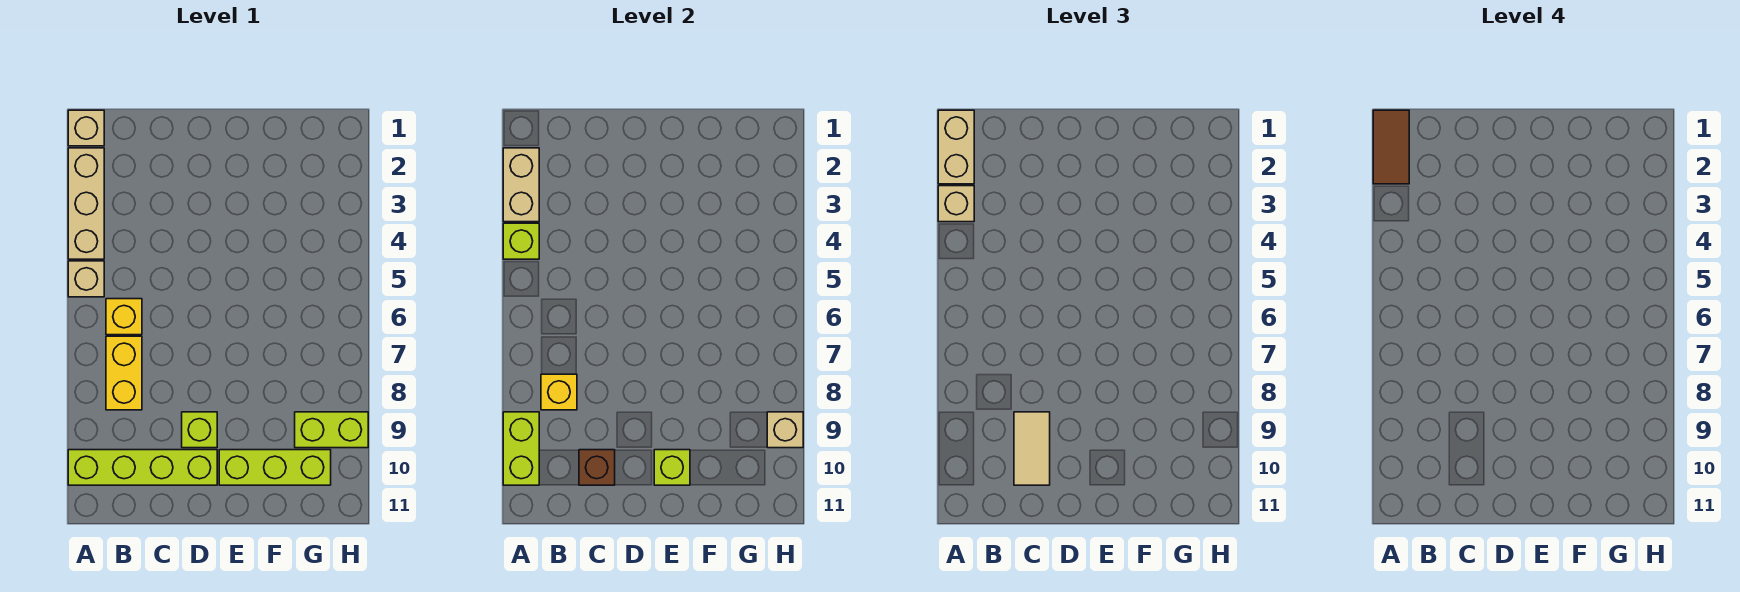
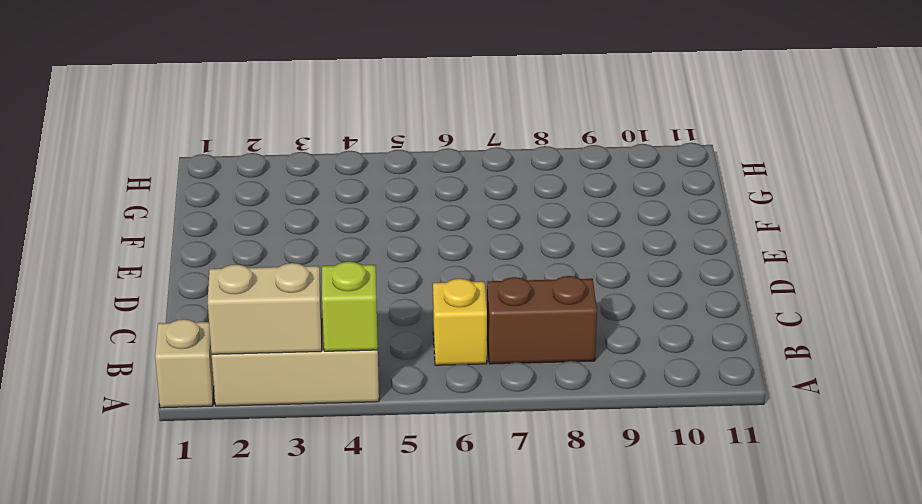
brown 1x2 brick [487,276,597,364] -> yellow 1x2 brick [106,336,142,410]
none -> tan 1x1 brick [68,261,104,297]
none -> lime 1x4 brick [68,450,217,485]
none -> lime 1x1 brick [182,412,217,448]

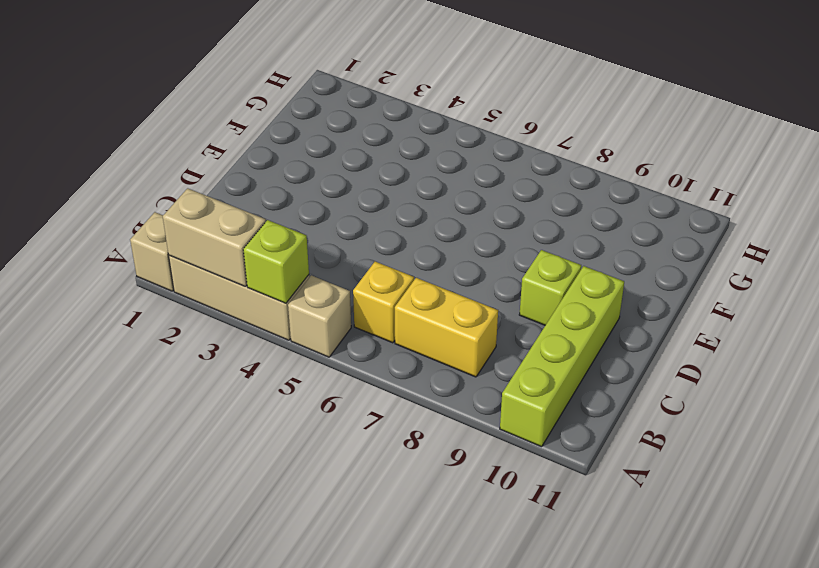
none -> lime 1x3 brick [219,450,331,485]
none -> lime 1x2 brick [295,412,368,448]
none -> lime 1x2 brick [503,412,539,485]

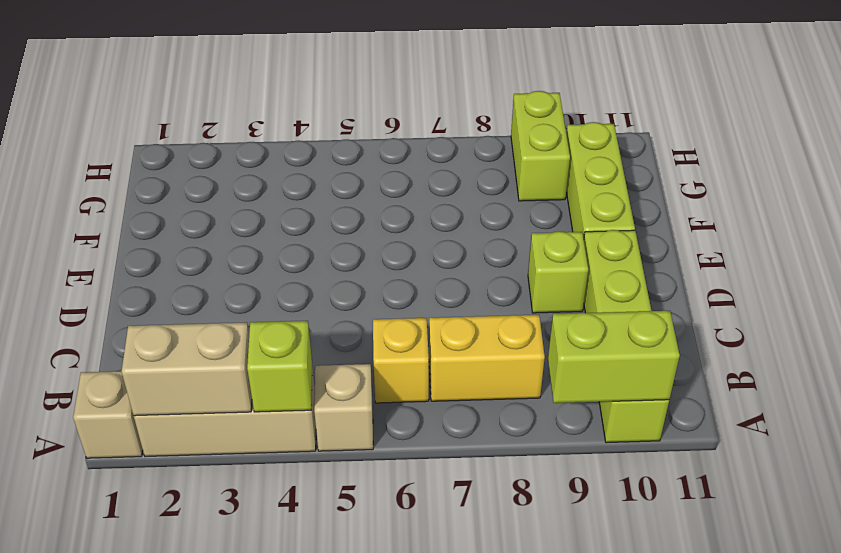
none -> yellow 1x1 brick [541,374,577,410]
none -> brown 1x1 brick [579,450,615,485]
none -> lime 1x1 brick [654,450,690,485]

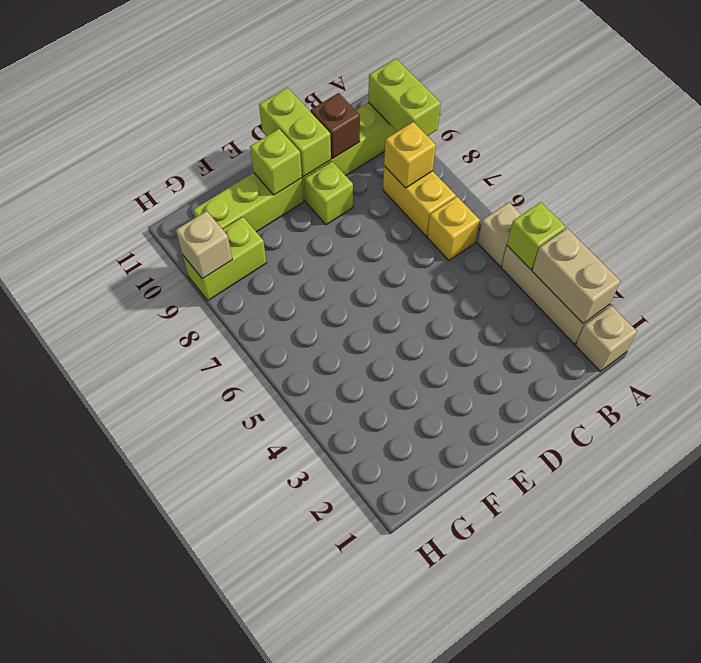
lime 1x2 brick [259,88,331,177] -> none
none -> tan 1x2 brick [938,110,974,184]
none -> tan 1x1 brick [938,186,974,222]
none -> tan 1x2 tile [1014,412,1050,485]

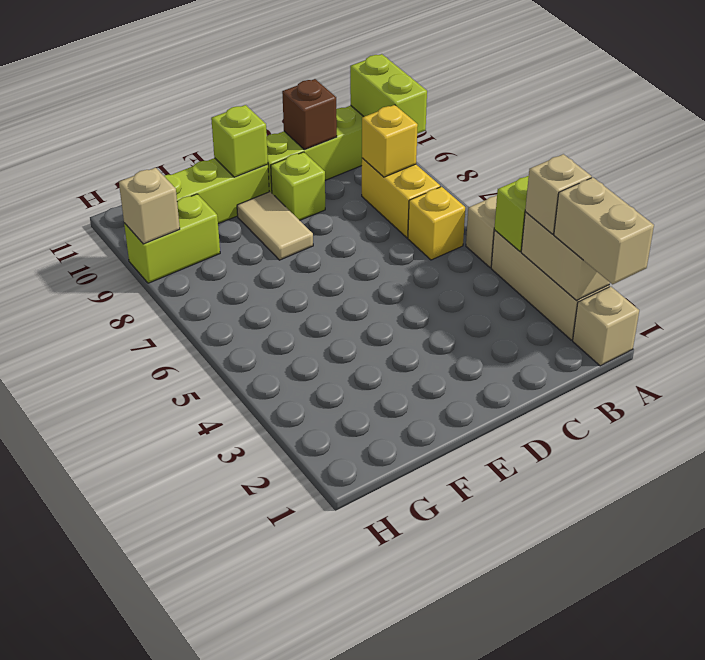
tan 1x2 tile [237,192,313,260] -> tan 1x2 tile moved to [1014,412,1050,485]
none -> brown 1x2 tile [1373,110,1409,184]

